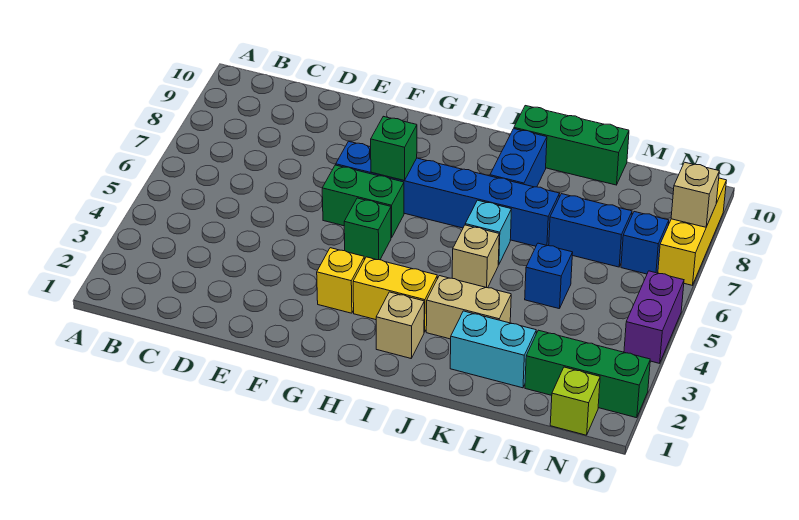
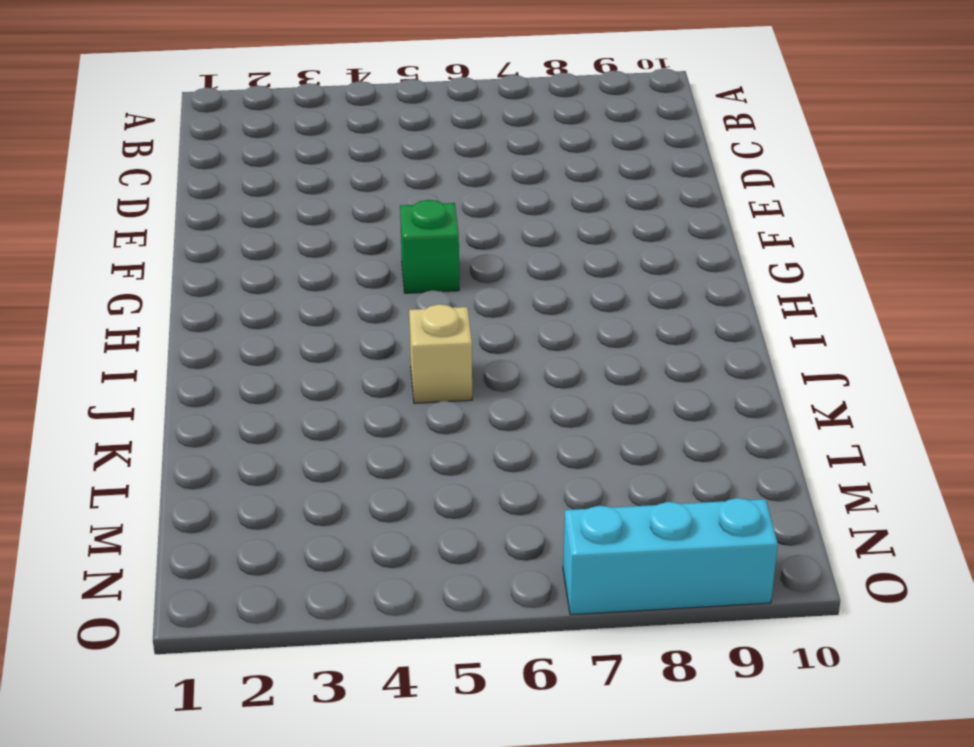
cyan 1x3 brick [563,498,778,615] -> yellow 1x3 brick [658,178,726,285]
none -> green 1x2 brick [322,165,404,238]
none -> blue 1x6 brick [336,141,560,246]
none -> yellow 1x1 brick [317,248,364,313]

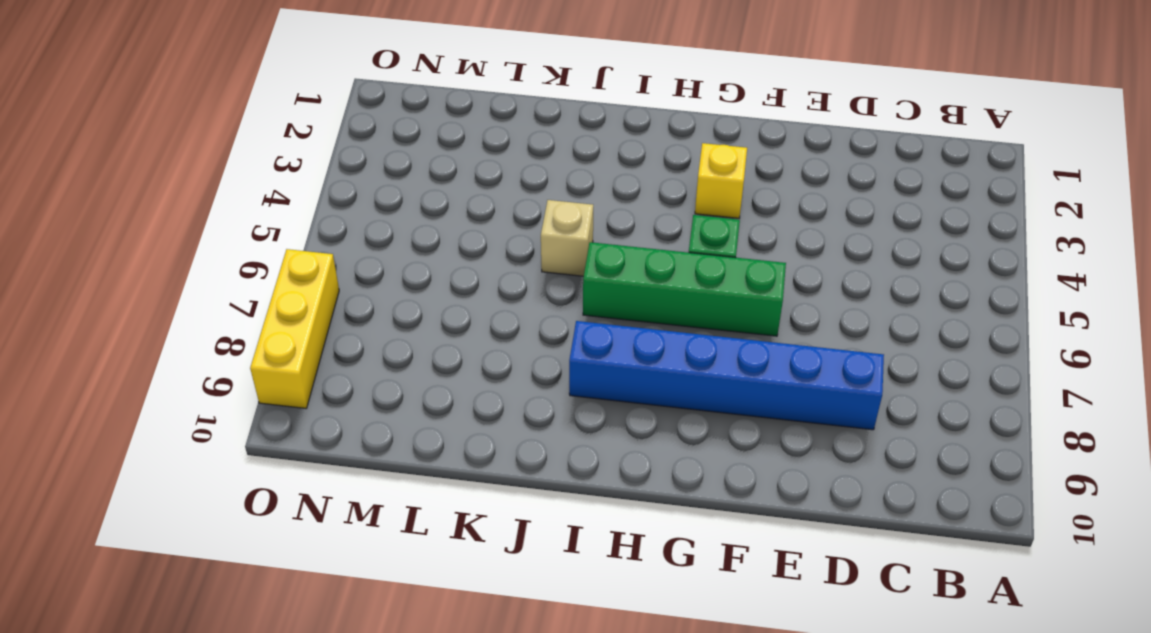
blue 1x6 brick [569,321,884,430] -> blue 1x6 brick moved to [336,141,560,246]
green 1x4 brick [583,242,786,336] -> green 1x2 brick [322,165,404,238]
none -> yellow 1x2 brick [353,257,437,332]
none -> tan 1x1 brick [376,292,424,358]
none -> tan 1x2 brick [426,276,511,339]

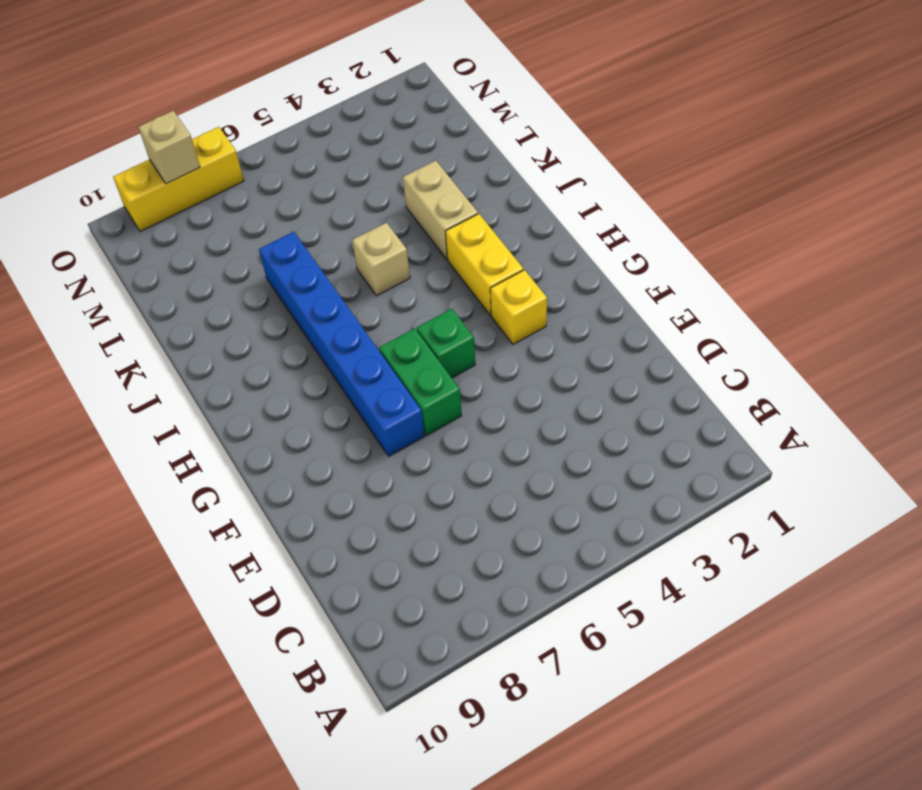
none -> tan 1x1 brick [376,292,424,358]
none -> cyan 1x1 brick [465,200,512,265]
none -> blue 1x2 brick [490,129,547,187]

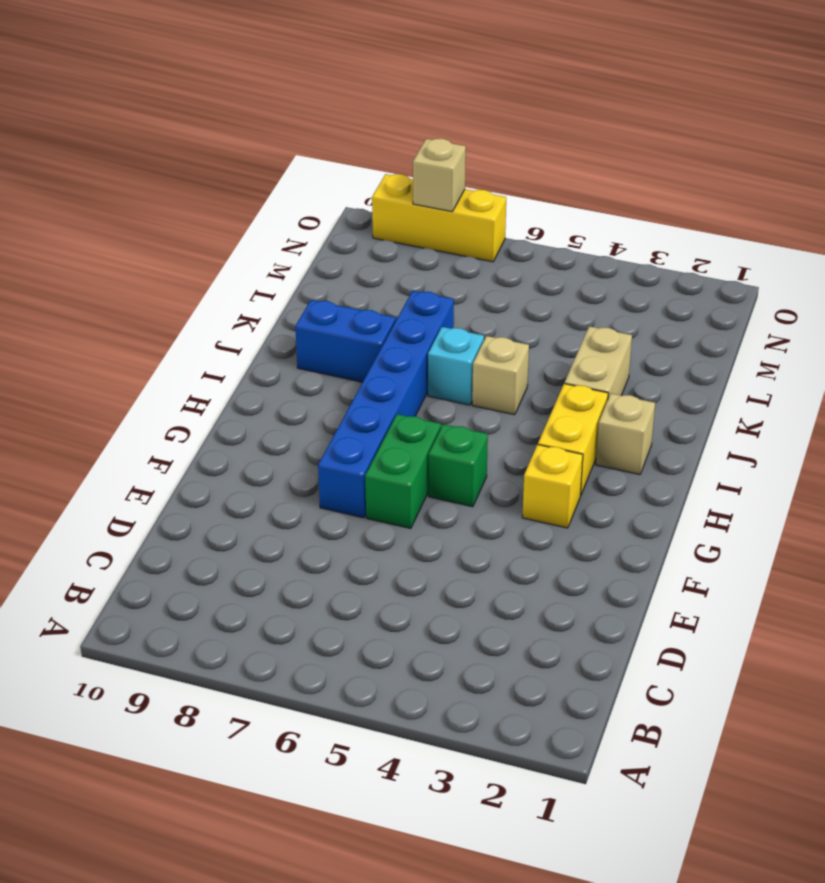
none -> green 1x3 brick [514,106,629,185]
none -> cyan 1x2 brick [450,311,536,388]
none -> blue 1x1 brick [525,243,573,309]

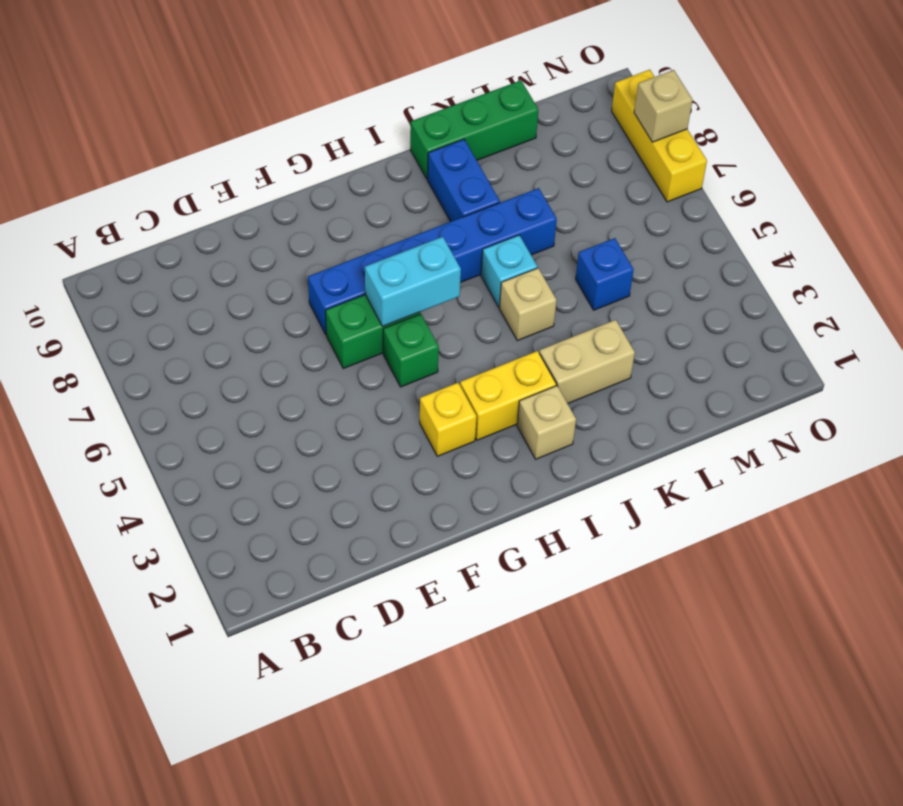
cyan 1x2 brick [365,237,461,326] -> cyan 1x2 brick moved to [450,311,536,388]
none -> blue 1x2 brick [549,194,632,267]
none -> green 1x3 brick [525,330,650,418]
none -> lime 1x1 brick [550,367,600,435]

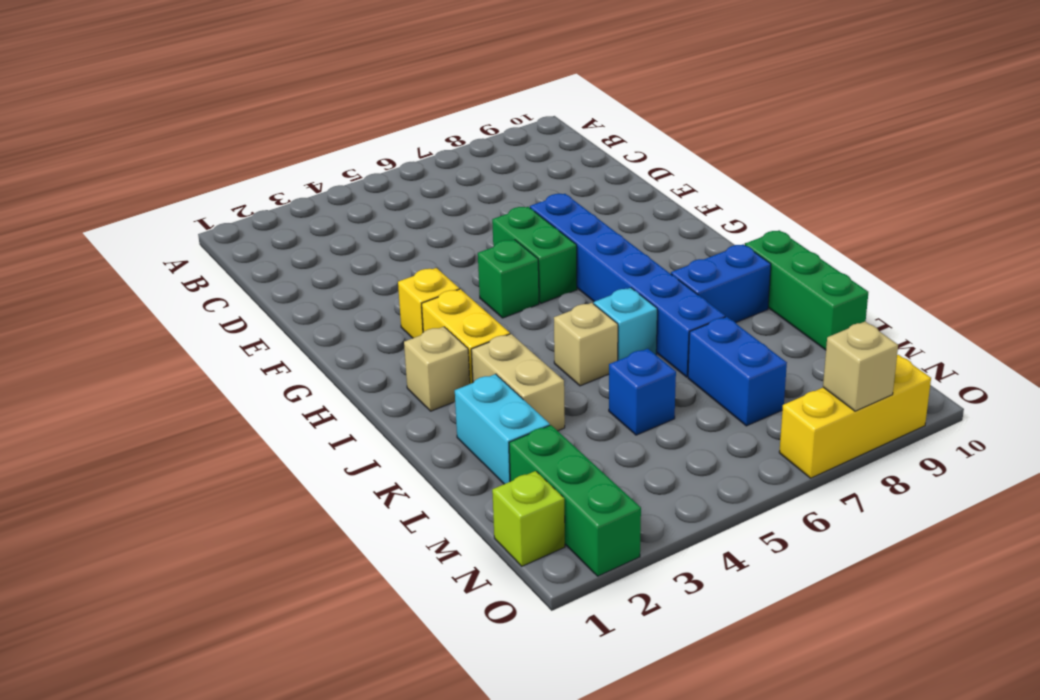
none -> blue 1x1 brick [621,212,669,274]
none -> purple 1x2 brick [624,271,684,363]
none -> green 1x1 brick [371,116,417,180]

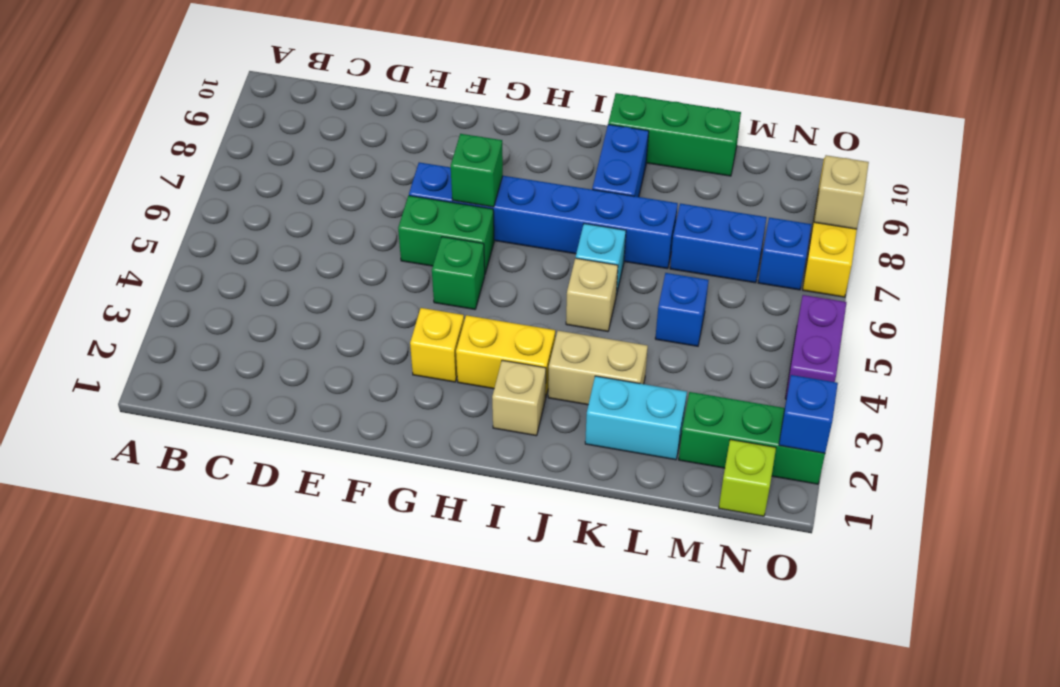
blue 1x1 brick [779,375,838,453] -> none

